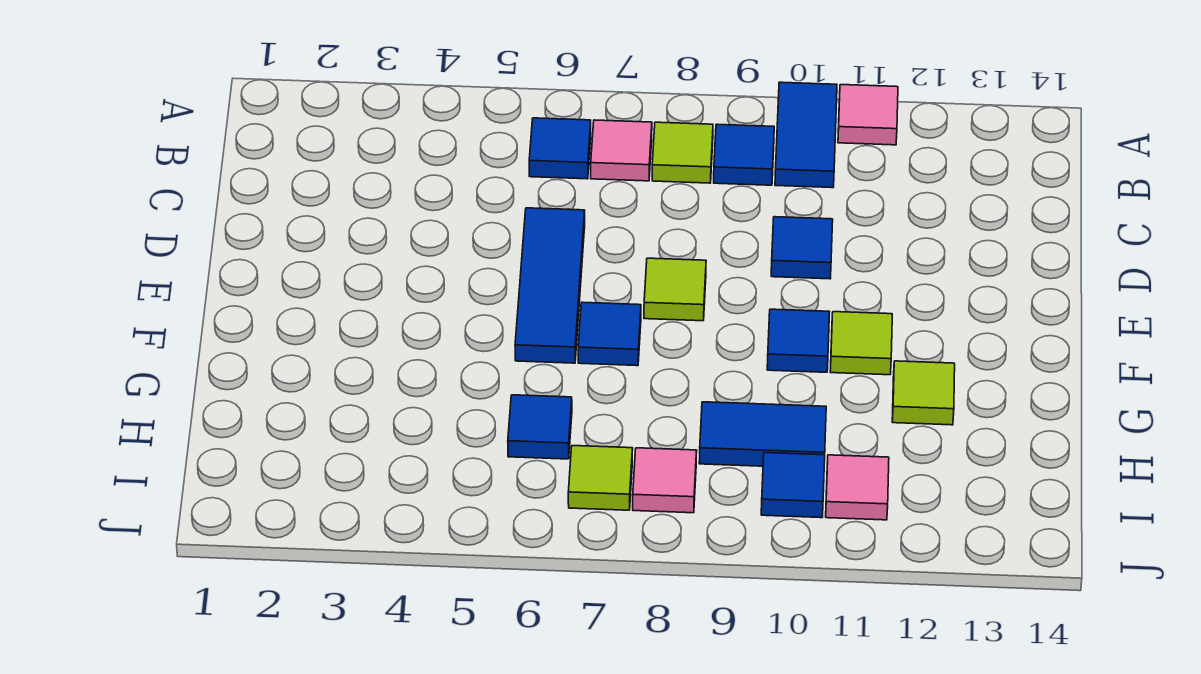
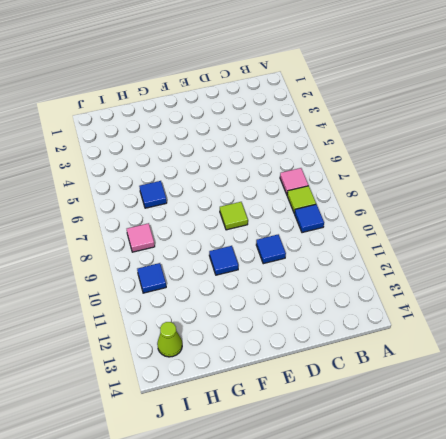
lime 1x1 cone [157,322,182,357] -> none
none -> blue 1x2 tile [775,82,837,188]
none -> pink 1x1 tile [838,85,898,145]
none -> blue 1x1 tile [529,118,591,179]

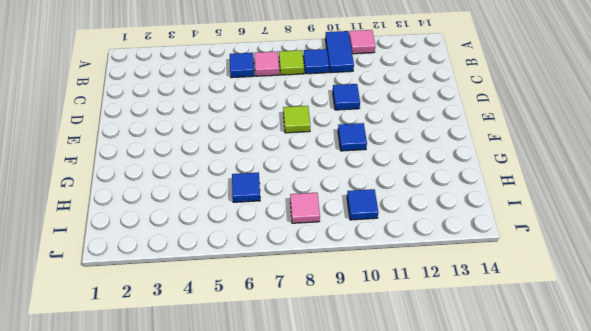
none -> blue 1x3 tile [515,208,585,363]
none -> blue 1x1 tile [578,302,641,366]
none -> lime 1x1 tile [830,312,892,375]

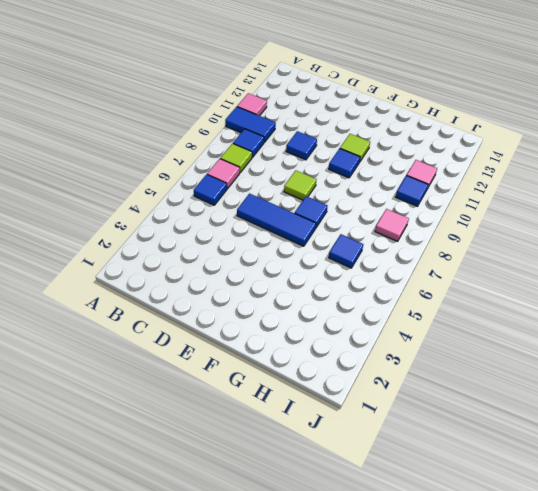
none -> lime 1x1 tile [892,361,955,425]
none -> blue 1x2 tile [699,402,826,466]
none -> lime 1x1 tile [568,446,633,510]

